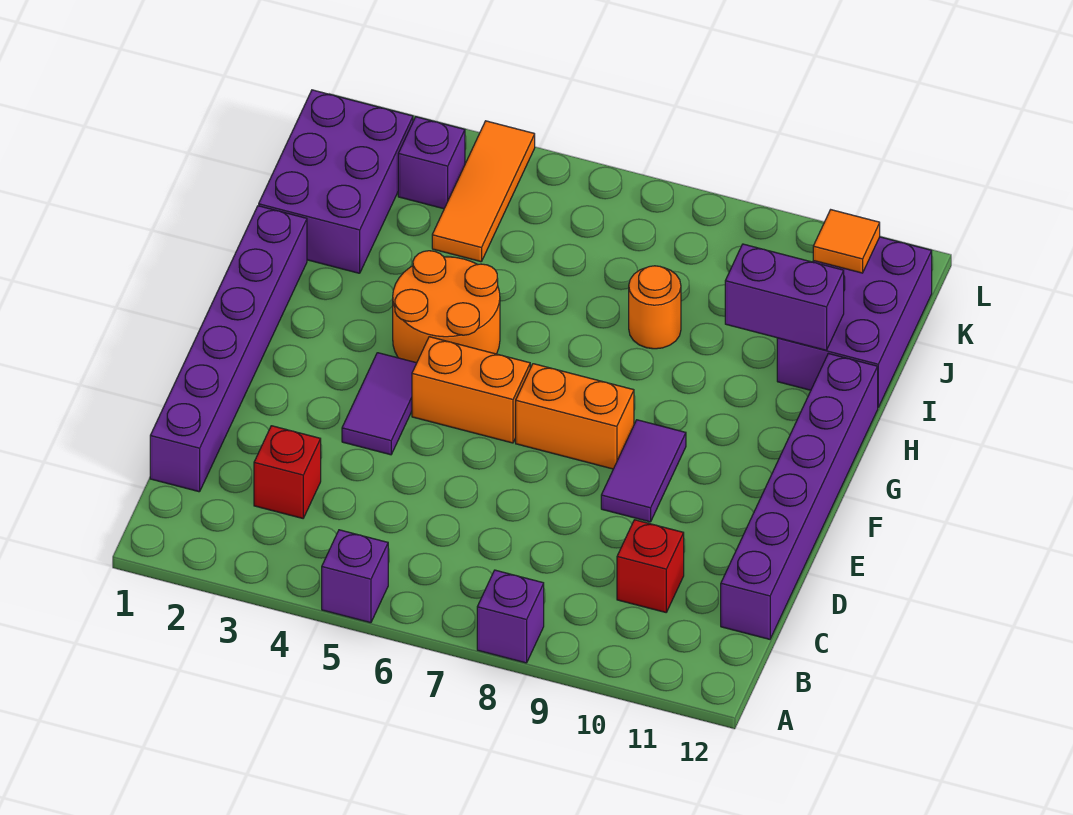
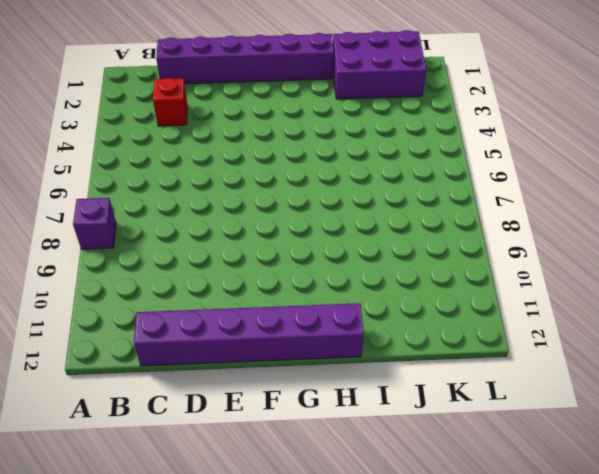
none -> purple 1x1 brick [322,530,388,623]
none -> red 1x1 brick [617,520,684,612]
none -> purple 1x2 tile [342,353,417,455]

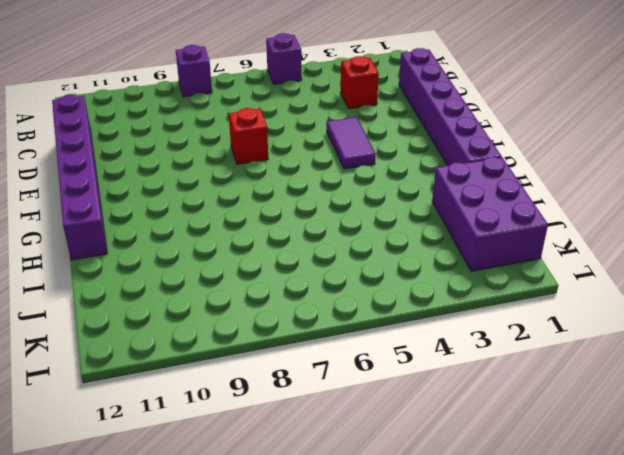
red 1x1 brick [229,108,268,164] -> red 1x1 brick moved to [617,520,684,612]
none -> purple 1x2 tile [601,420,686,522]
none -> orange 1x2 brick [412,337,530,443]
none -> orange 1x2 brick [516,364,634,469]

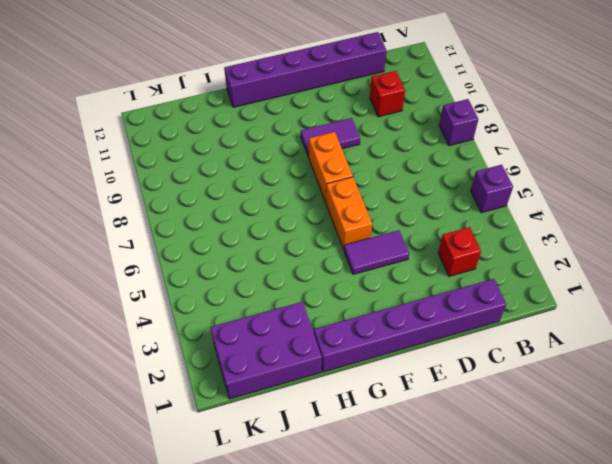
none -> orange 2x2 round brick [393,251,500,363]
none -> orange 1x1 round brick [629,266,681,349]
none -> purple 2x3 brick [777,237,932,407]

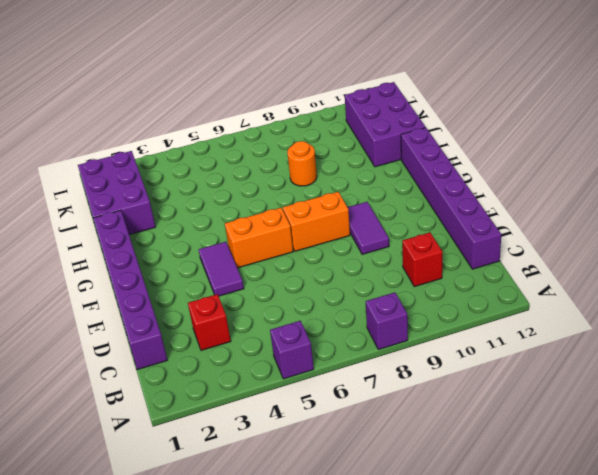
none -> orange 2x2 round brick [393,251,500,363]
none -> orange 1x3 tile [432,121,535,262]
none -> purple 1x1 brick [398,117,465,209]

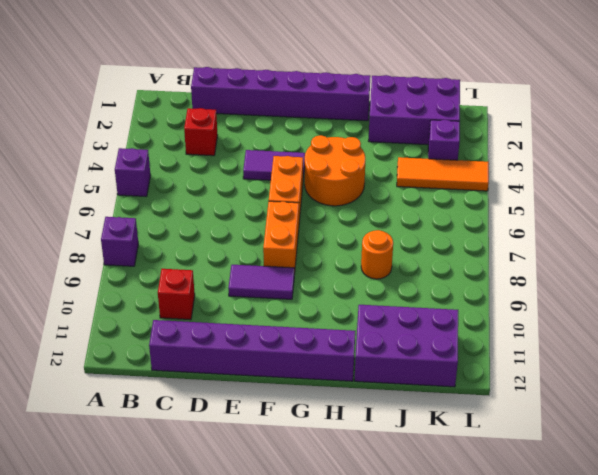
none -> purple 1x2 brick [725,244,844,350]
none -> orange 1x1 tile [813,210,880,273]

